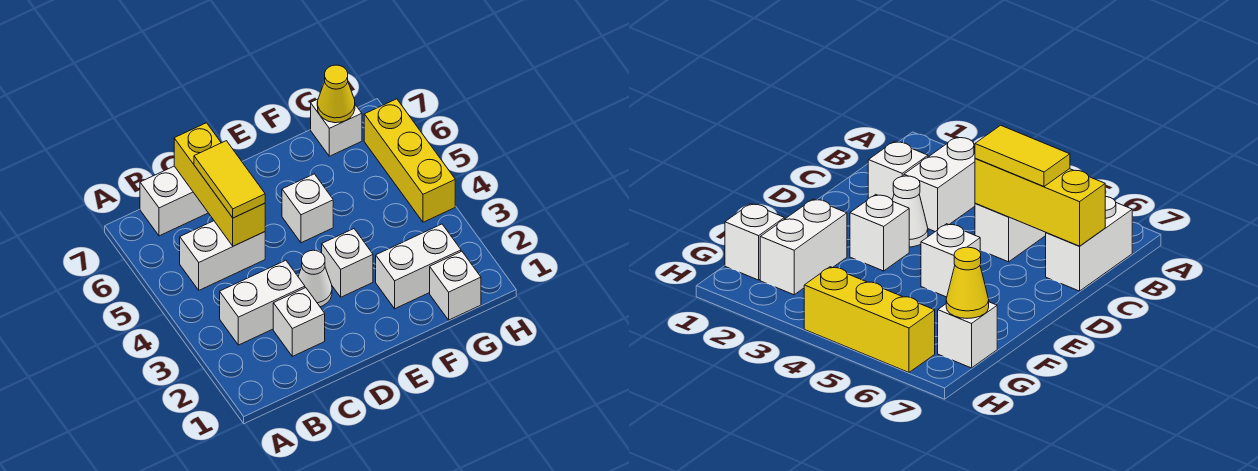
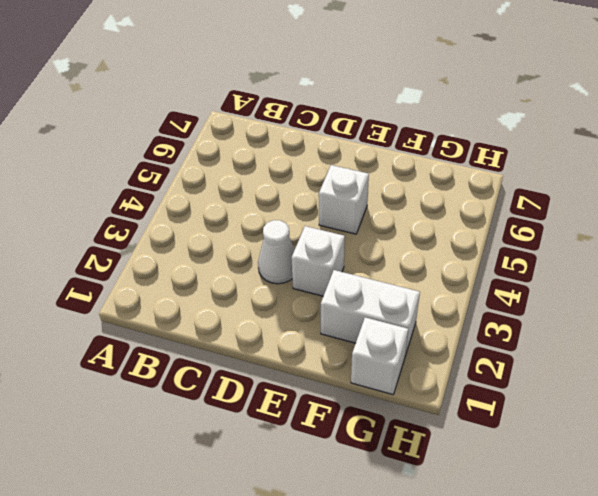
none -> white 1x2 brick [220,260,305,345]
none -> white 1x2 brick [180,221,265,290]
none -> white 1x2 brick [140,166,208,236]

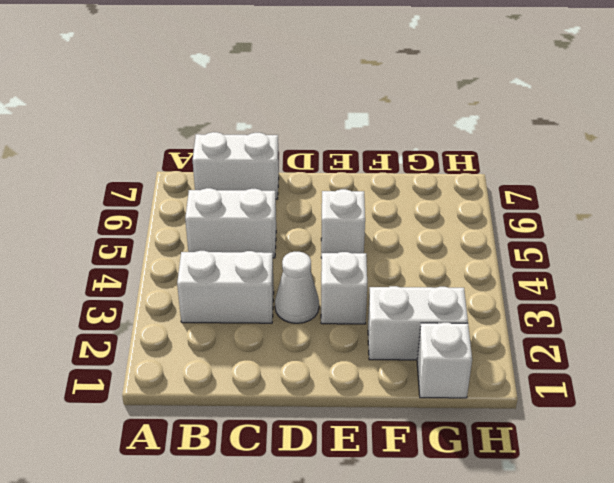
none -> white 1x1 brick [273,288,325,356]
none -> white 1x1 brick [311,99,362,156]
none -> yellow 1x3 brick [364,99,455,222]

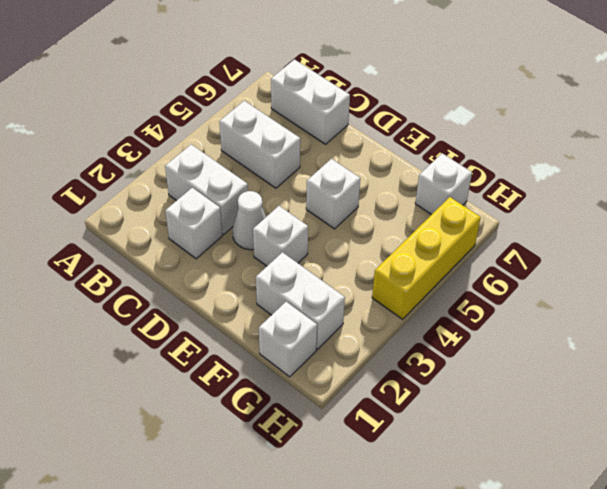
none -> yellow 1x3 brick [174,123,265,246]
none -> yellow 1x1 cone [317,65,355,123]
none -> yellow 1x2 tile [194,141,265,218]

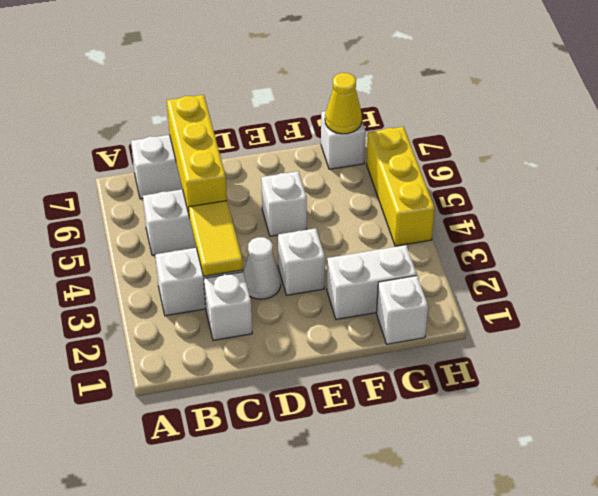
yellow 1x2 tile [189,201,243,276] -> yellow 1x2 tile moved to [194,141,265,218]

